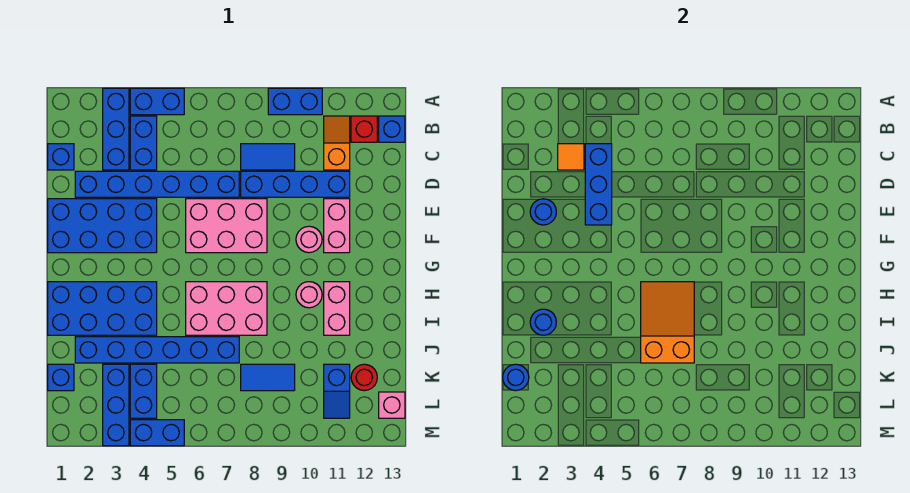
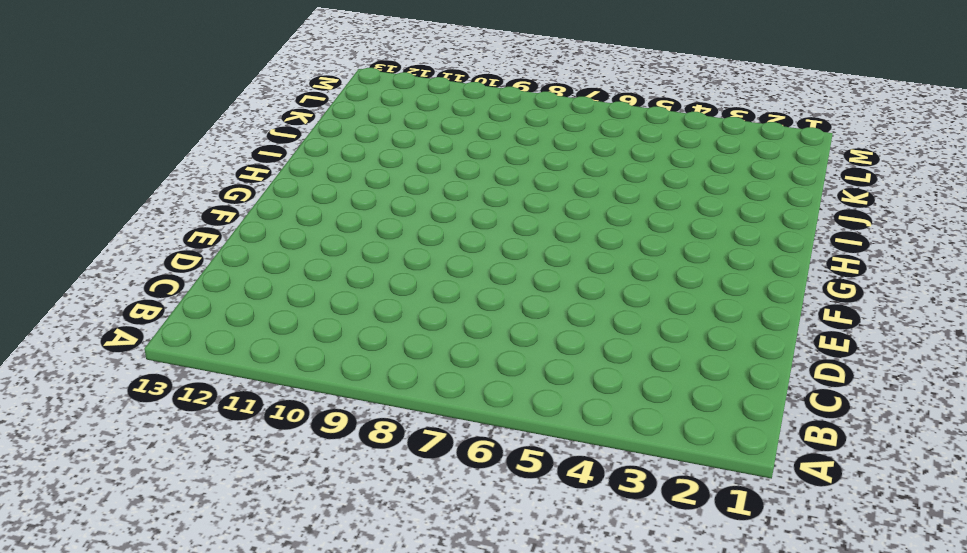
none -> blue 1x3 brick [103,88,129,170]
none -> blue 1x2 brick [130,88,184,115]
none -> blue 1x2 brick [268,88,322,115]
none -> blue 1x2 brick [130,116,157,170]

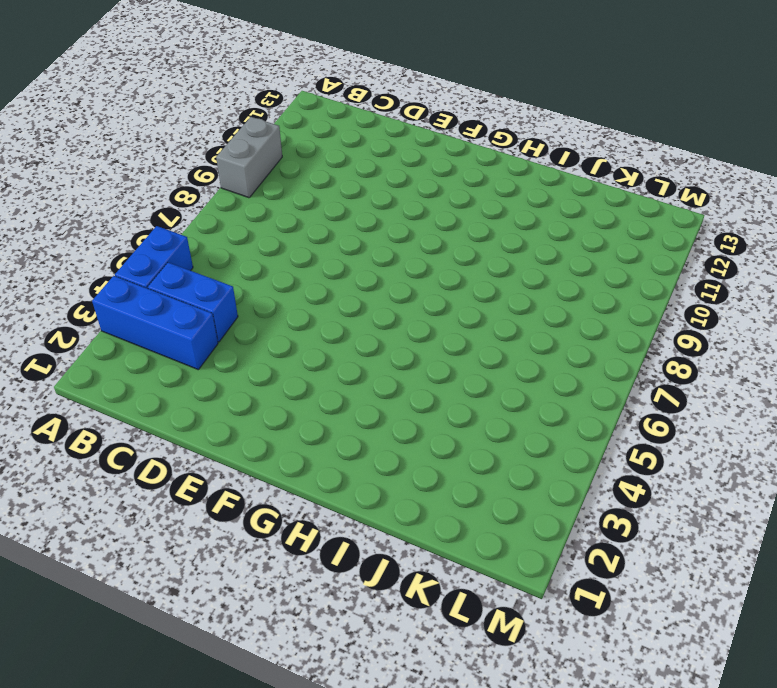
grey 1x2 brick [216,117,282,198] -> blue 1x2 brick [268,88,322,115]
none -> orange 1x2 slope [324,116,350,170]
none -> red 1x1 brick [351,116,377,142]
none -> blue 1x1 brick [379,116,405,142]
none -> blue 1x1 brick [48,144,74,170]

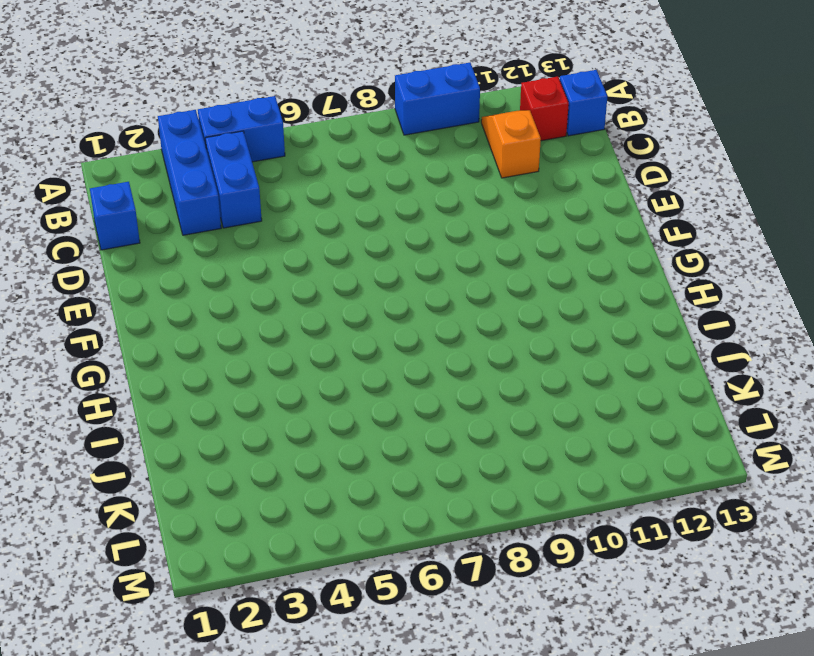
none -> blue 1x2 tile [241,144,295,170]
none -> blue 1x6 brick [75,171,239,197]
none -> blue 1x4 brick [241,171,350,197]
none -> blue 2x4 brick [48,199,157,253]

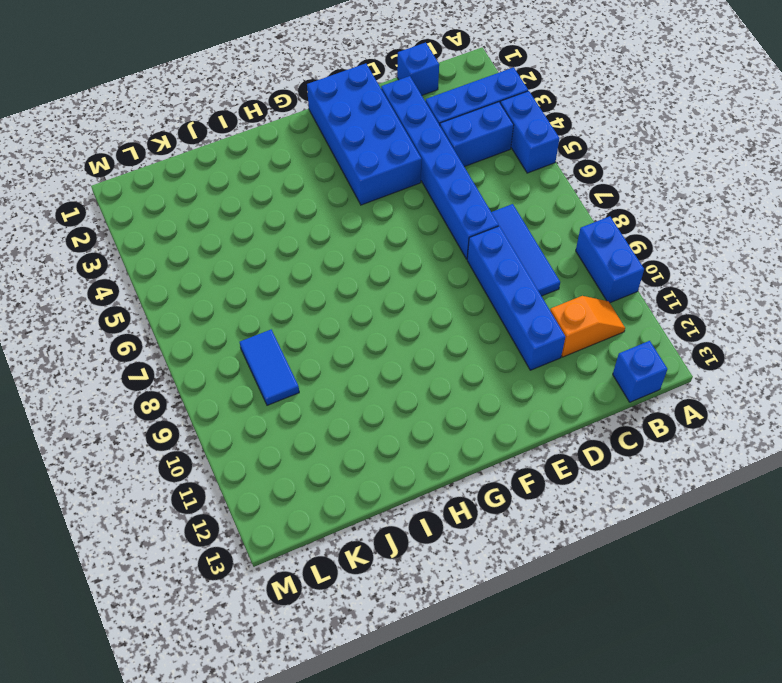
blue 1x3 tile [492,204,560,296] -> blue 1x2 tile [241,144,295,170]
none -> red 1x1 brick [351,116,377,142]
none -> pink 2x3 brick [186,199,267,253]
none -> pink 1x2 brick [324,199,350,253]
none -> pink 1x1 round brick [296,226,322,253]

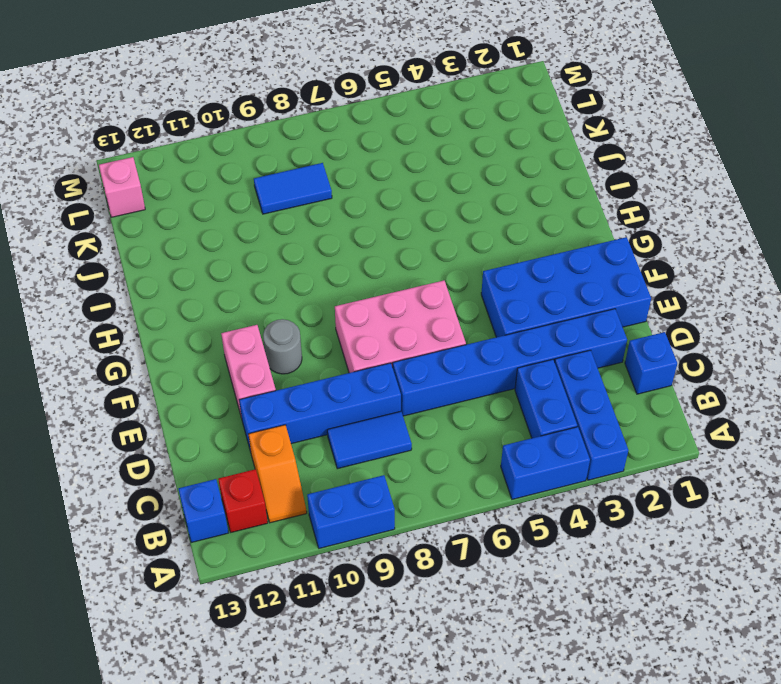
grey 1x1 round brick [263,319,302,374] -> pink 1x1 round brick [296,226,322,253]
none -> blue 2x4 brick [48,282,157,335]
none -> pink 2x3 brick [186,282,267,335]
none -> pink 1x1 round brick [296,282,322,308]
none -> pink 1x2 brick [324,282,350,335]

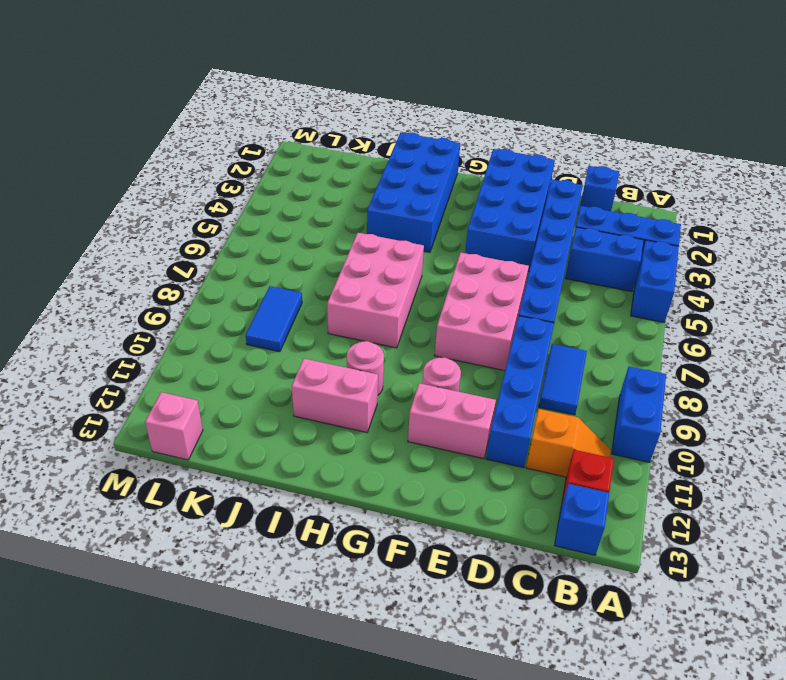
none -> blue 1x6 brick [75,337,239,363]
none -> blue 1x1 brick [48,364,74,391]
none -> blue 1x3 brick [103,364,129,446]
none -> blue 1x2 brick [130,364,157,418]

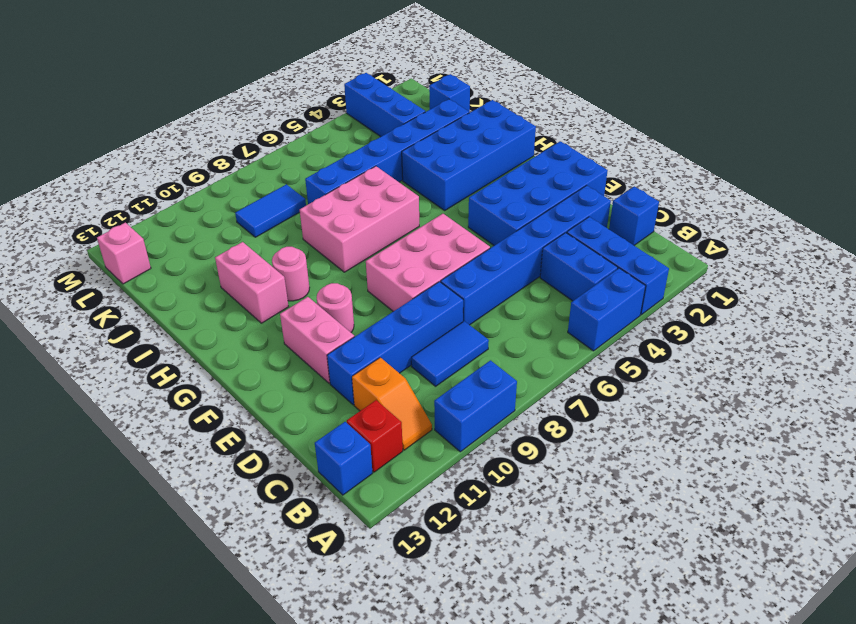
none -> blue 1x2 brick [130,364,157,418]
none -> blue 1x2 slope [324,364,350,418]
none -> red 1x1 round brick [351,364,377,391]
none -> blue 1x2 brick [130,420,184,446]

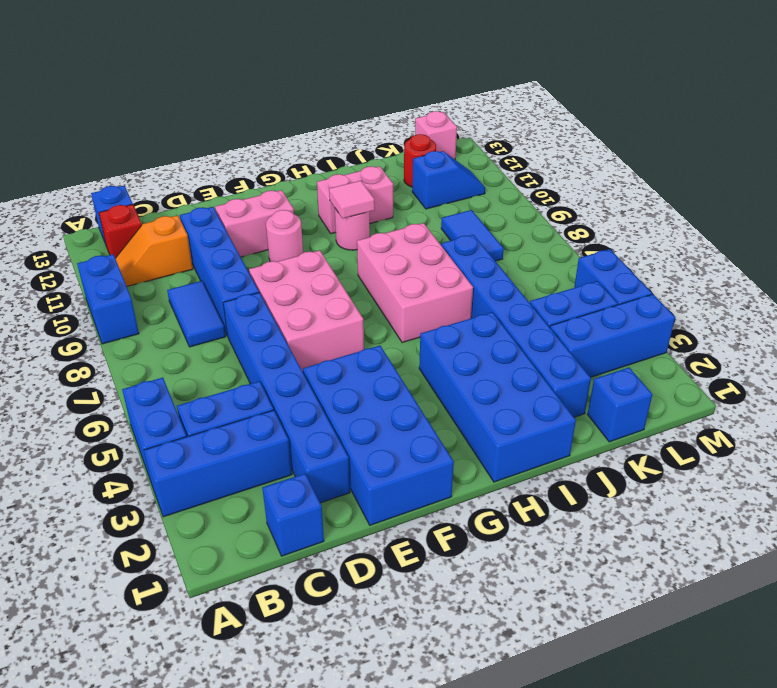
pink 1x1 tile [329,181,375,219] -> none
none -> orange 1x1 tile [558,144,584,170]
none -> blue 1x3 brick [585,144,612,225]
none -> blue 1x1 round brick [530,199,556,225]
none -> orange 2x3 slope [641,282,694,363]

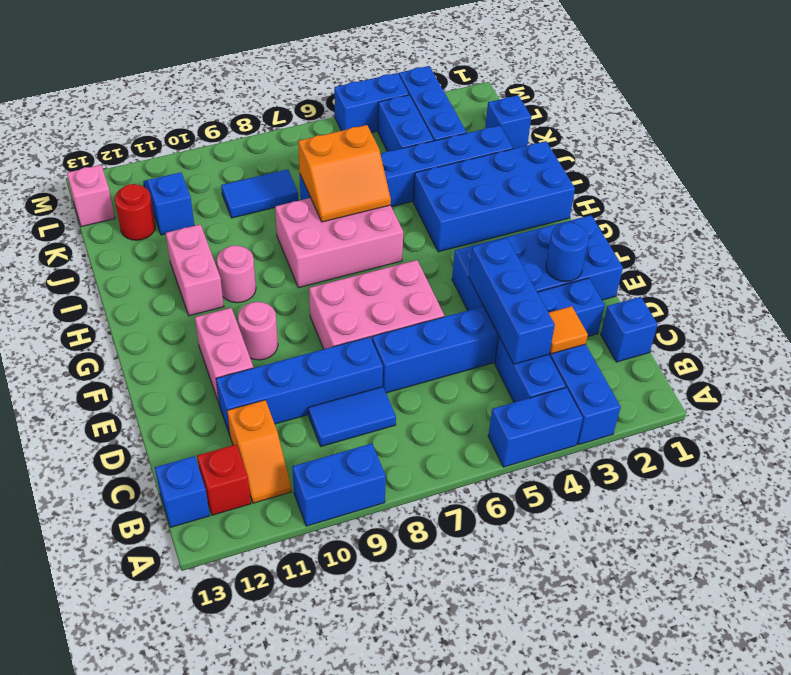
orange 2x2 slope [298,125,391,222] -> orange 2x3 slope [641,282,694,363]
none -> blue 1x1 round brick [530,309,556,335]
none -> blue 1x1 round brick [503,364,529,391]

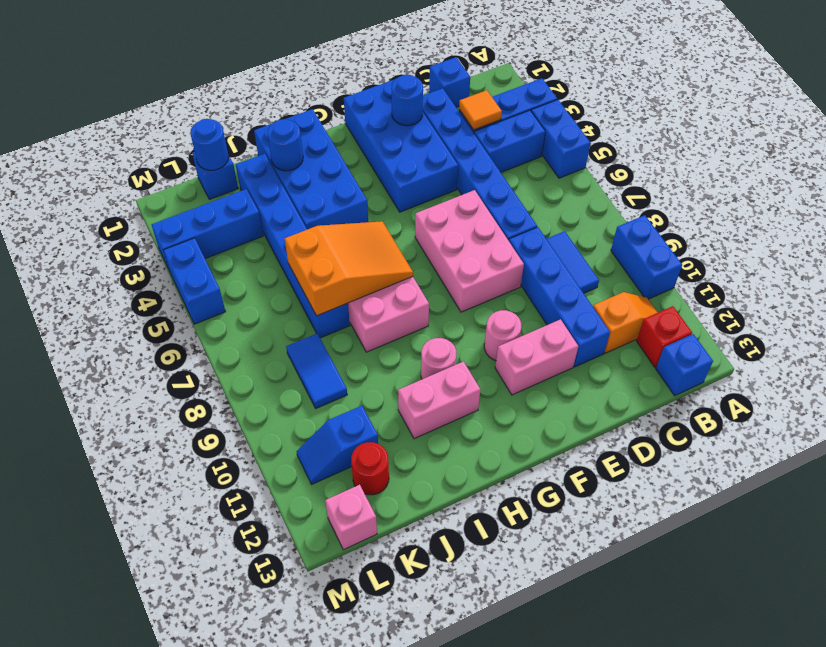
none -> blue 1x2 brick [130,364,157,418]
none -> blue 1x3 brick [585,144,612,225]

